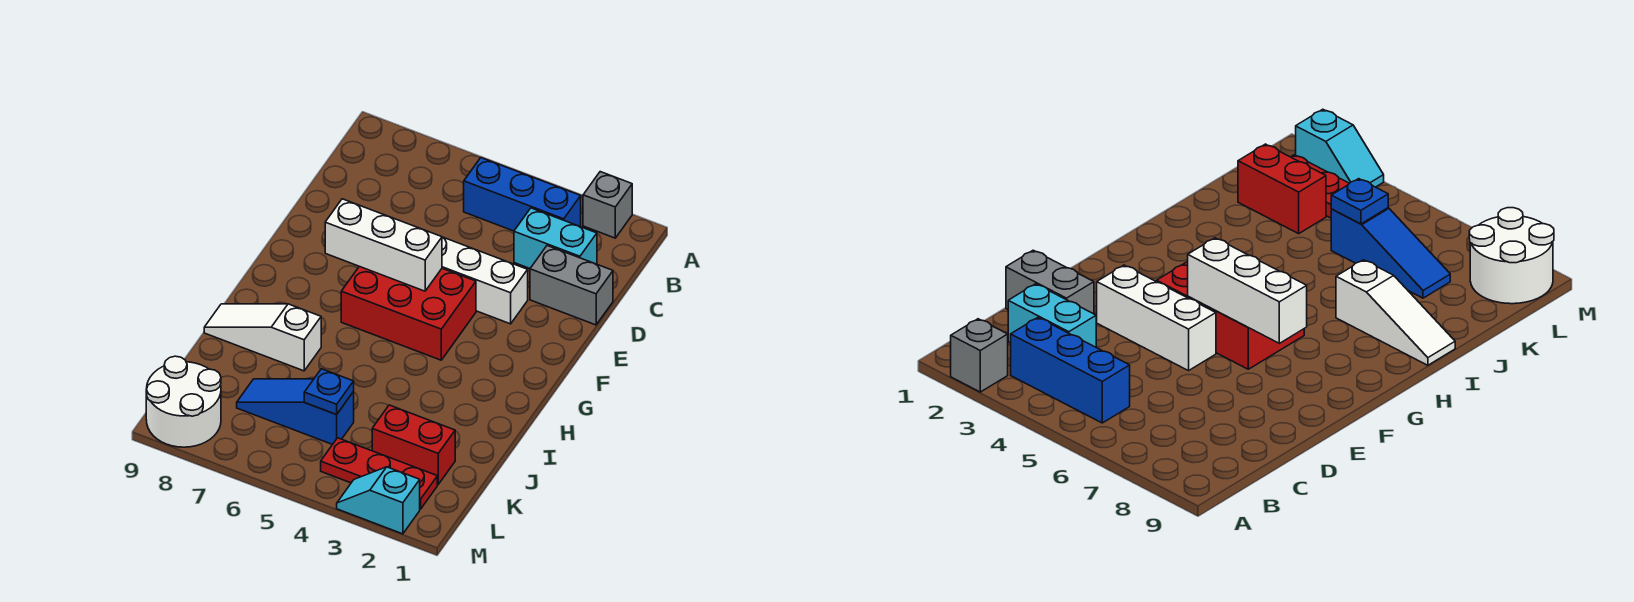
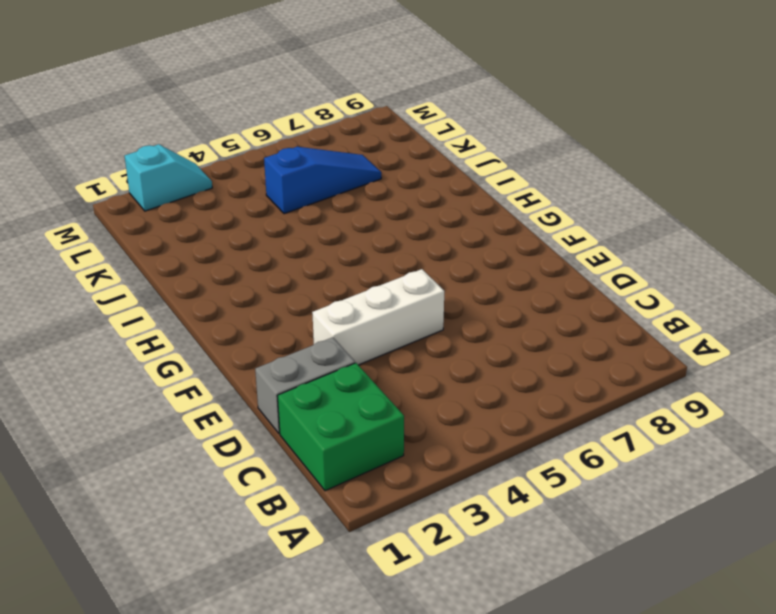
green 2x2 brick [277,363,404,491] -> cyan 1x2 brick [514,208,597,268]
none -> grey 1x1 brick [583,172,632,238]
none -> blue 1x3 brick [464,158,581,231]
none -> red 2x3 brick [341,266,476,360]

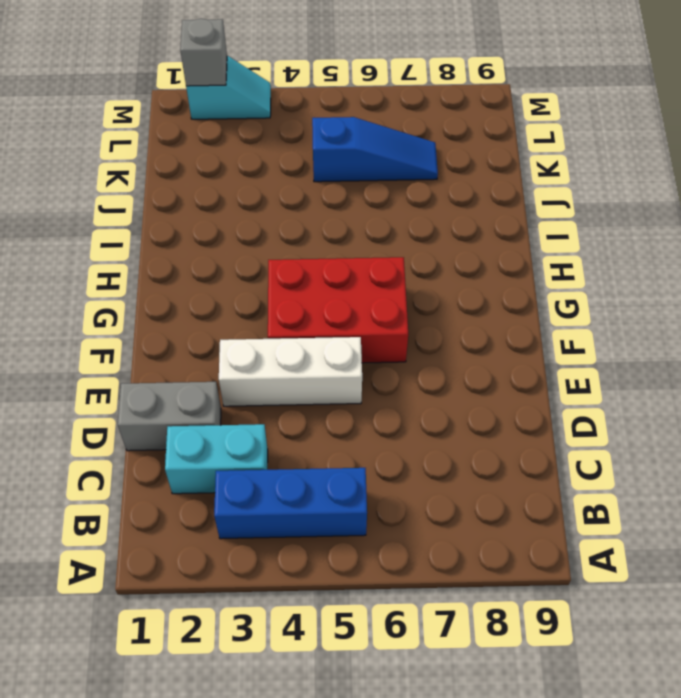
grey 1x1 brick [180,19,227,86] -> grey 1x1 brick moved to [583,172,632,238]
none -> white 1x3 slope [204,304,321,371]
none -> red 1x2 brick [372,405,455,484]
none -> red 1x3 plate [321,438,437,509]

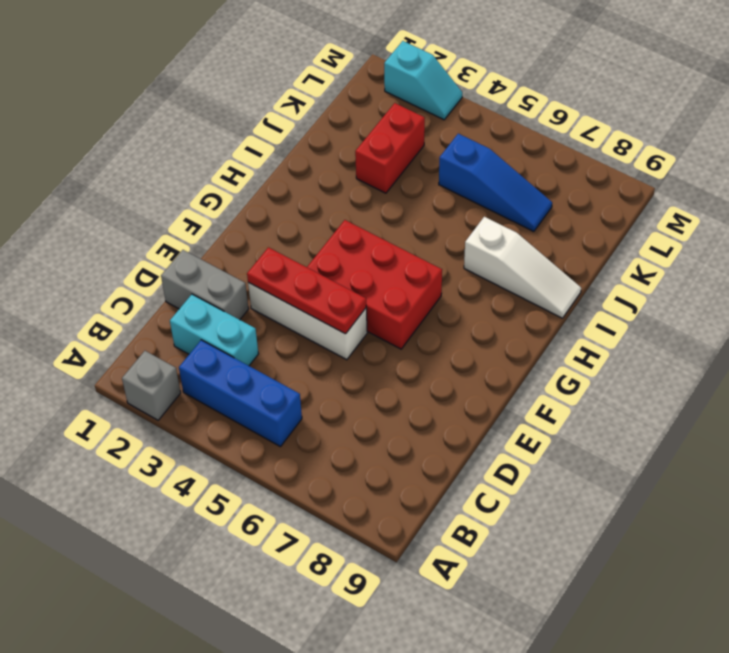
red 1x3 plate [247,247,366,334] -> red 1x3 plate moved to [321,438,437,509]
red 1x2 brick [355,103,425,193] -> red 1x2 brick turned to [372,405,455,484]
none -> white 2x2 round brick [146,356,221,447]
none -> white 1x3 brick [325,199,442,291]
none -> blue 1x1 plate [304,369,354,415]

